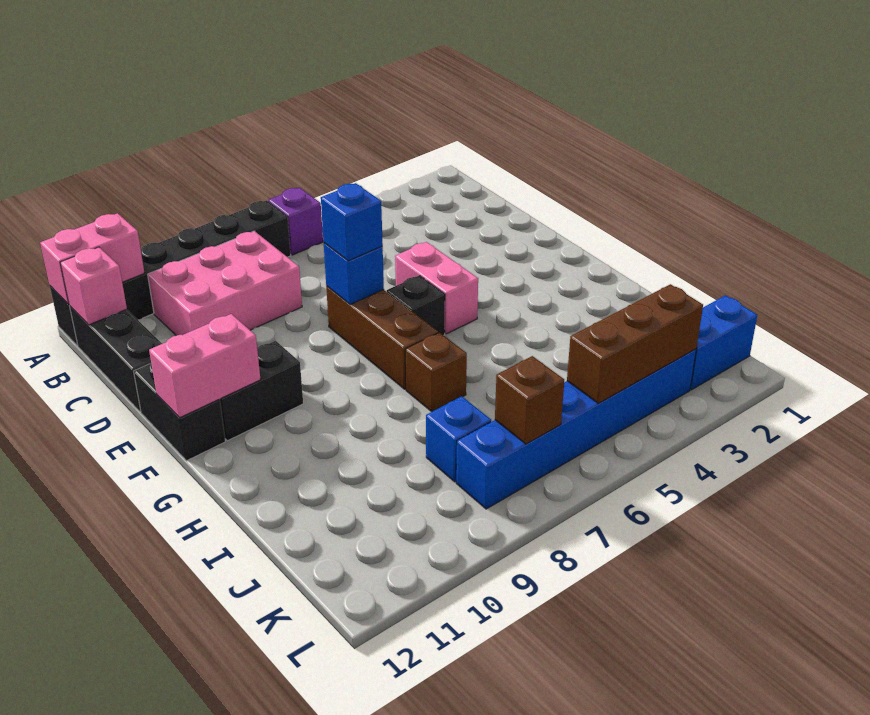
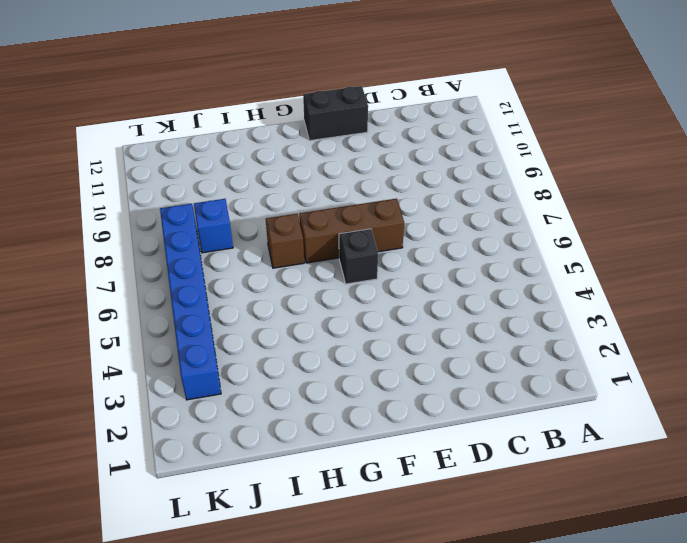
none -> purple 1x1 brick [268,188,323,255]
none -> black 1x6 brick [50,200,291,346]
none -> pink 2x3 brick [148,231,302,336]

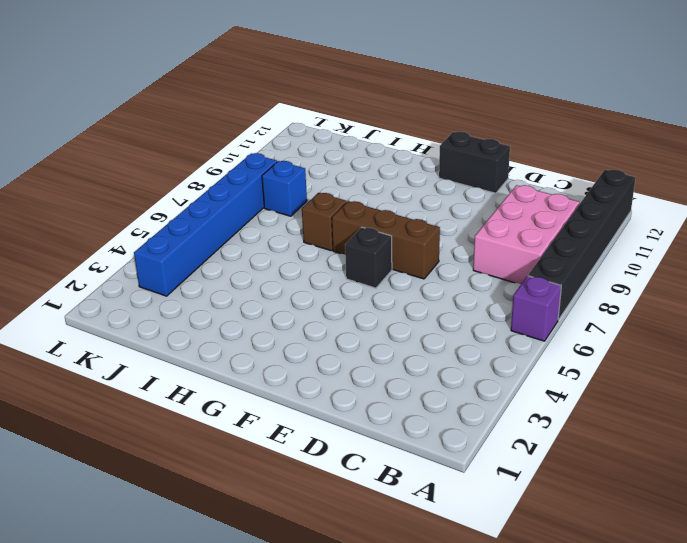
none -> black 1x3 brick [70,307,162,412]
none -> pink 1x2 brick [395,242,478,334]
none -> black 1x2 brick [220,341,303,441]

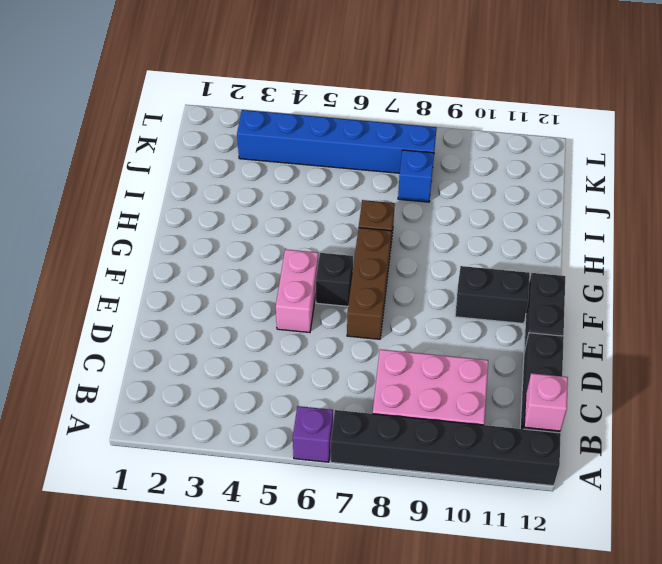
none -> blue 1x2 brick [690,295,757,390]
none -> pink 1x2 brick [40,213,144,304]
none -> blue 1x1 brick [324,243,384,304]

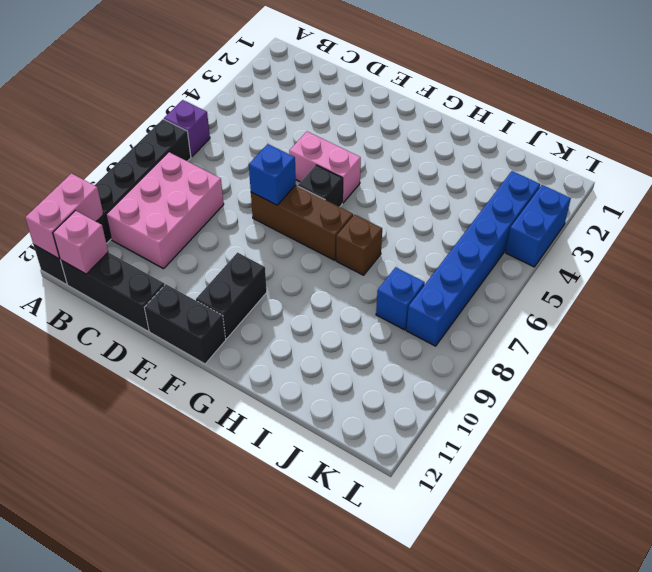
blue 1x2 brick [506,185,571,267] -> blue 1x2 brick moved to [690,295,757,390]
none -> pink 1x2 brick [149,314,261,418]
none -> brown 1x3 brick [567,284,703,404]
none -> brown 1x1 brick [495,356,564,444]

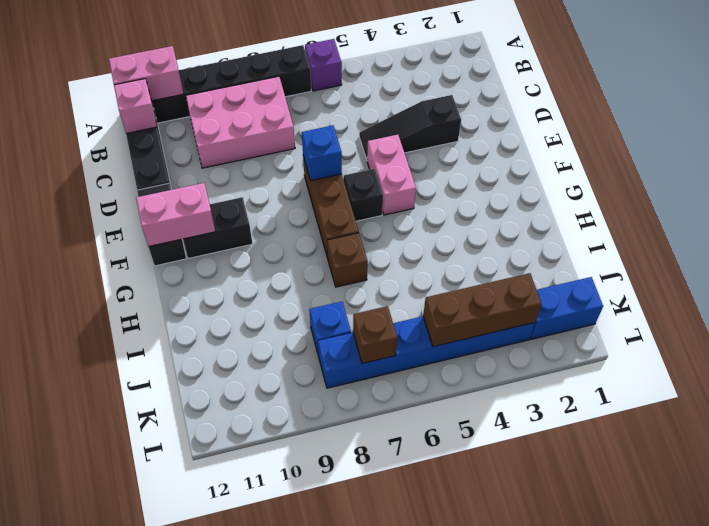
black 1x3 slope [359,95,461,160] -> none
none -> blue 1x1 brick [321,183,383,261]

